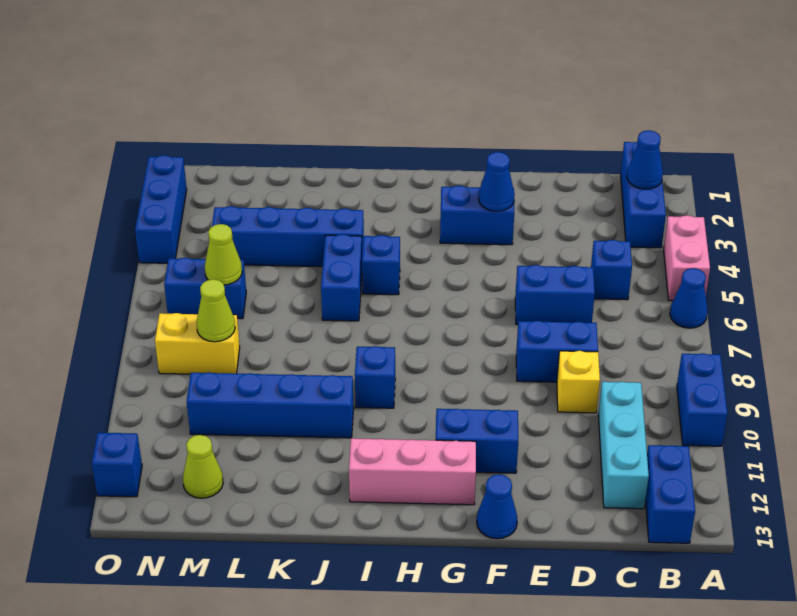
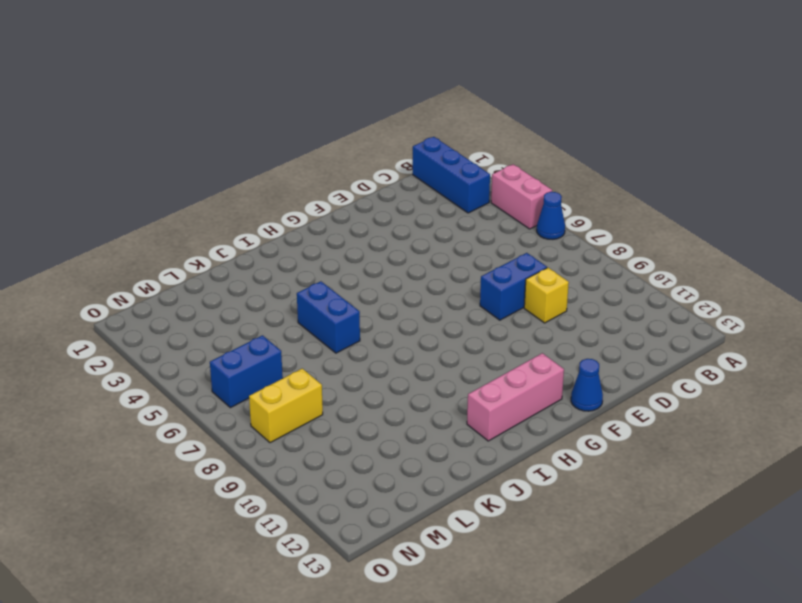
none -> blue 1x2 brick [677,353,728,446]
none -> blue 1x2 brick [645,445,695,543]
none -> blue 1x1 brick [591,240,632,300]

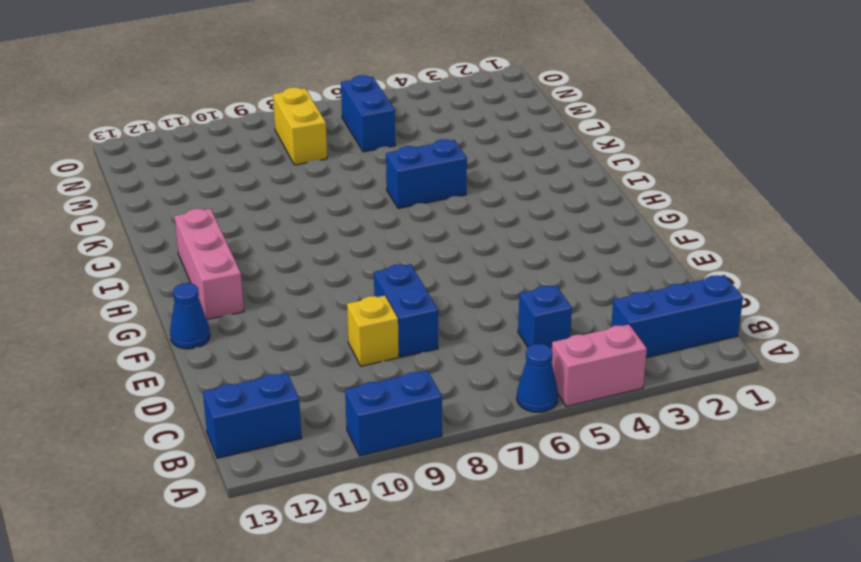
none -> cyan 1x3 brick [598,382,649,509]
none -> blue 1x2 brick [515,265,595,324]
none -> blue 1x2 brick [440,186,514,245]

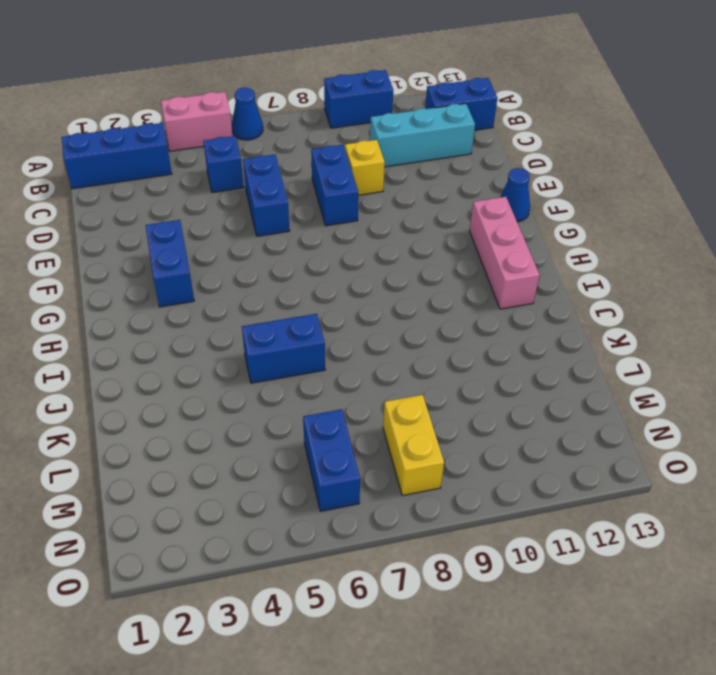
none -> blue 1x2 brick [436,409,518,473]
none -> blue 1x1 brick [362,235,400,295]
none -> blue 1x1 brick [355,346,395,408]

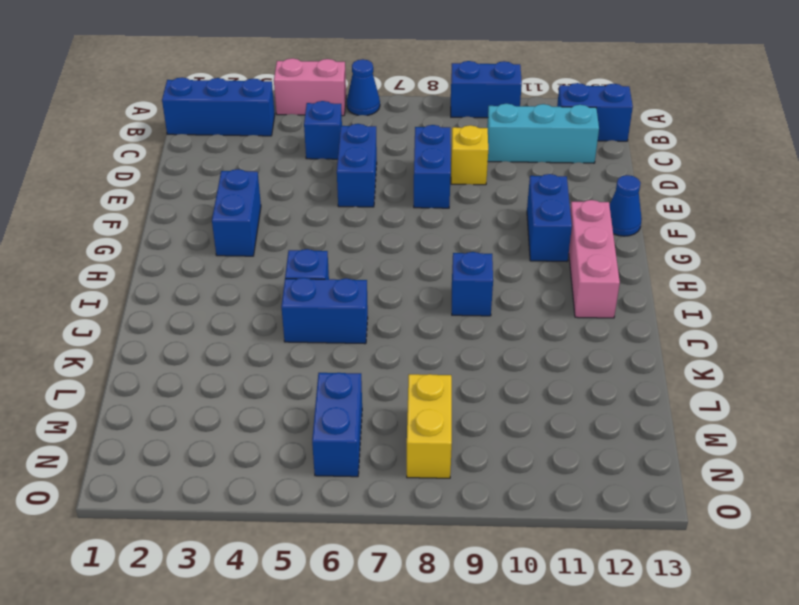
none -> blue 1x4 brick [212,206,364,267]
none -> blue 1x4 brick [187,372,354,438]
none -> lime 1x1 cone [183,435,223,498]

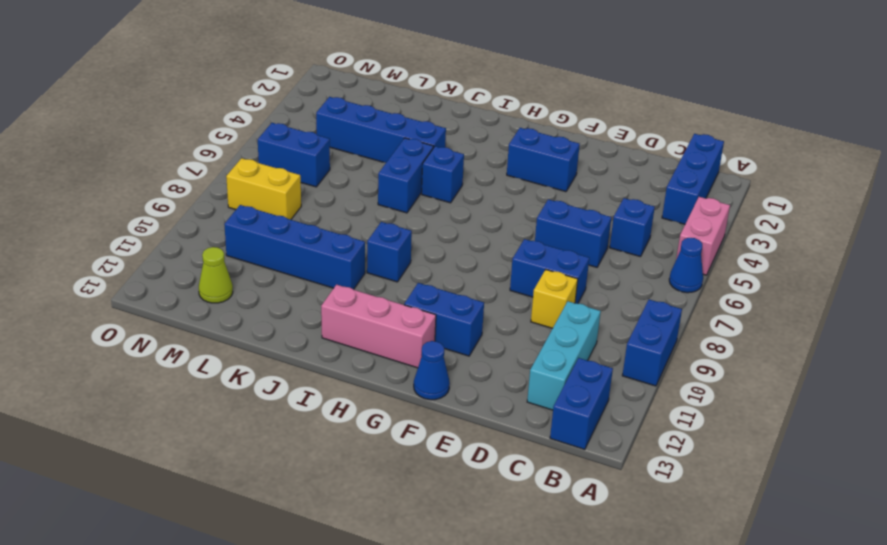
none -> blue 1x3 brick [135,155,187,263]
none -> blue 1x1 brick [92,433,142,497]
none -> blue 1x1 cone [627,130,663,189]

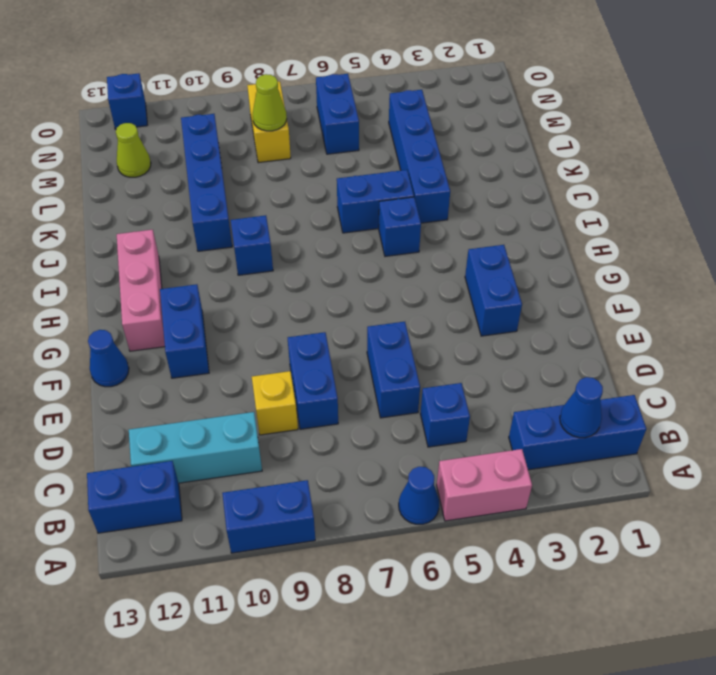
none -> blue 1x3 brick [135,155,187,263]
none -> blue 1x1 cone [479,152,515,211]
none -> lime 1x1 cone [205,224,242,285]

